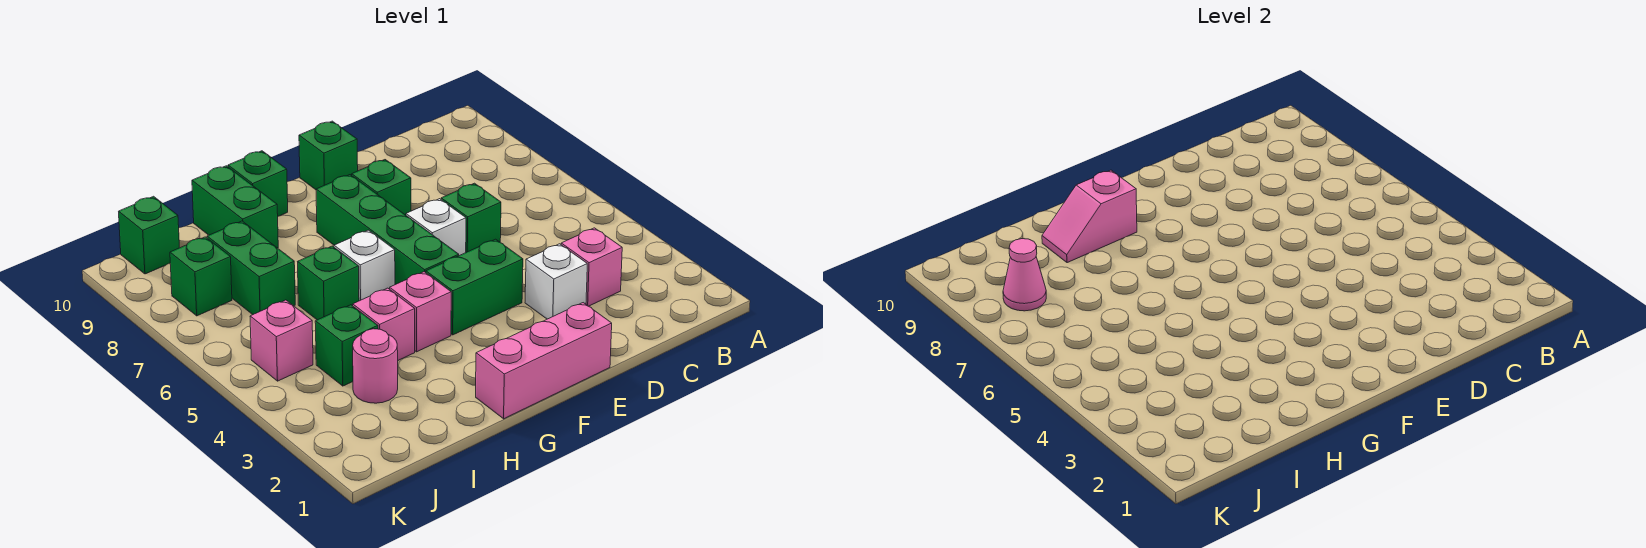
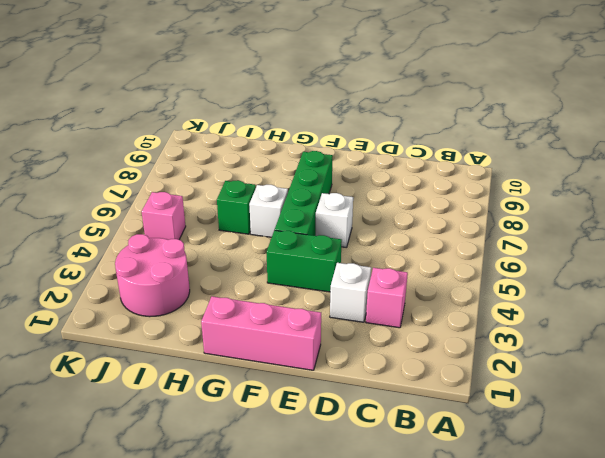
pink 2x2 round brick [115,234,190,317] -> pink 1x1 round brick [353,329,398,403]
none -> green 1x1 brick [441,183,501,252]
none -> green 1x1 brick [352,160,411,215]
none -> green 1x1 brick [299,121,358,190]

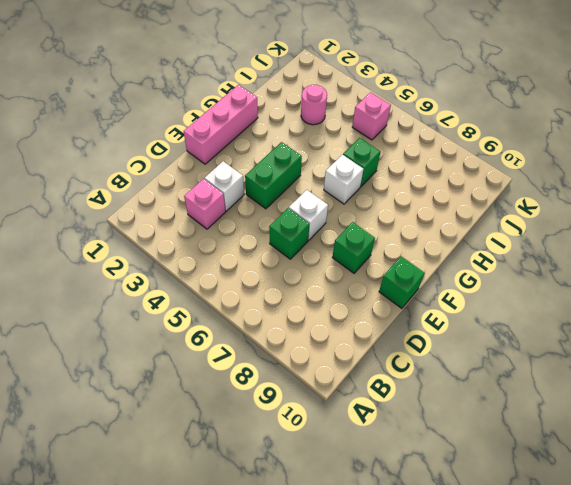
none -> green 1x4 brick [316,175,459,285]
none -> pink 1x1 brick [390,272,451,352]
none -> green 1x1 brick [228,151,288,216]

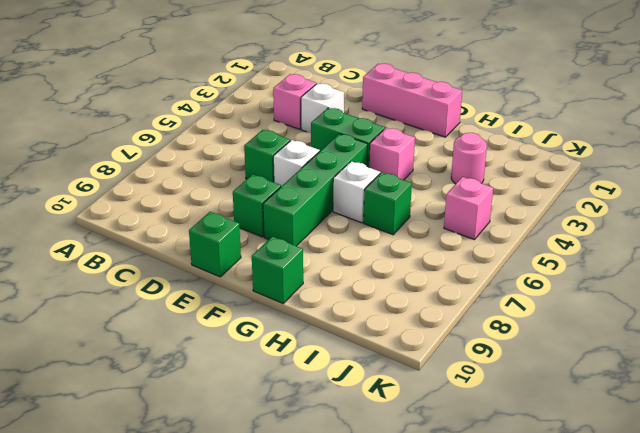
none -> pink 1x1 brick [353,288,415,360]
none -> green 1x2 brick [192,166,278,248]
none -> green 1x1 brick [315,305,378,386]

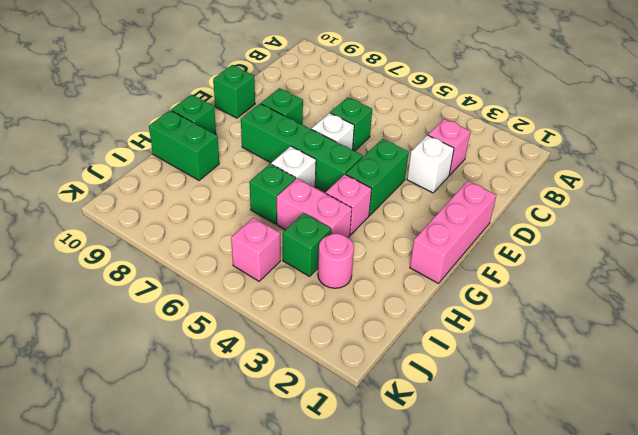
pink 1x2 brick [277,179,352,237] -> pink 1x1 brick [353,288,415,360]
none -> green 1x2 brick [207,221,295,315]
none -> green 1x1 brick [170,237,232,316]
none -> green 1x1 brick [119,196,179,274]

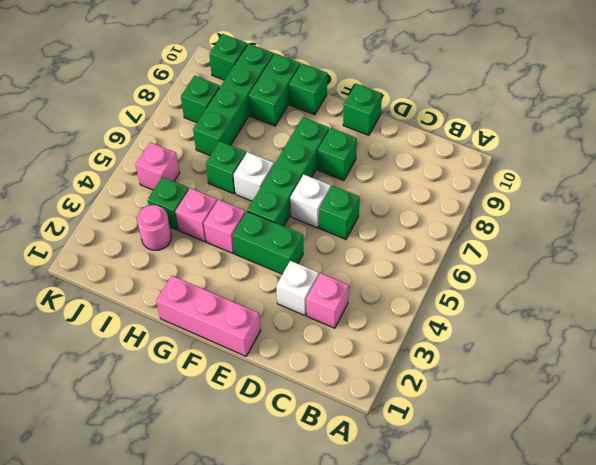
green 1x4 brick [193,44,274,155] -> green 1x2 brick [207,221,295,315]
none -> pink 1x2 slope [1042,170,1137,263]
none -> pink 1x1 cone [1003,239,1046,311]

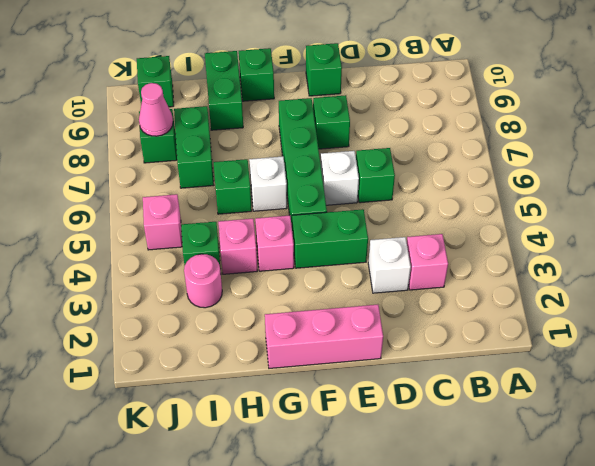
none -> pink 1x2 slope [1042,170,1137,263]

